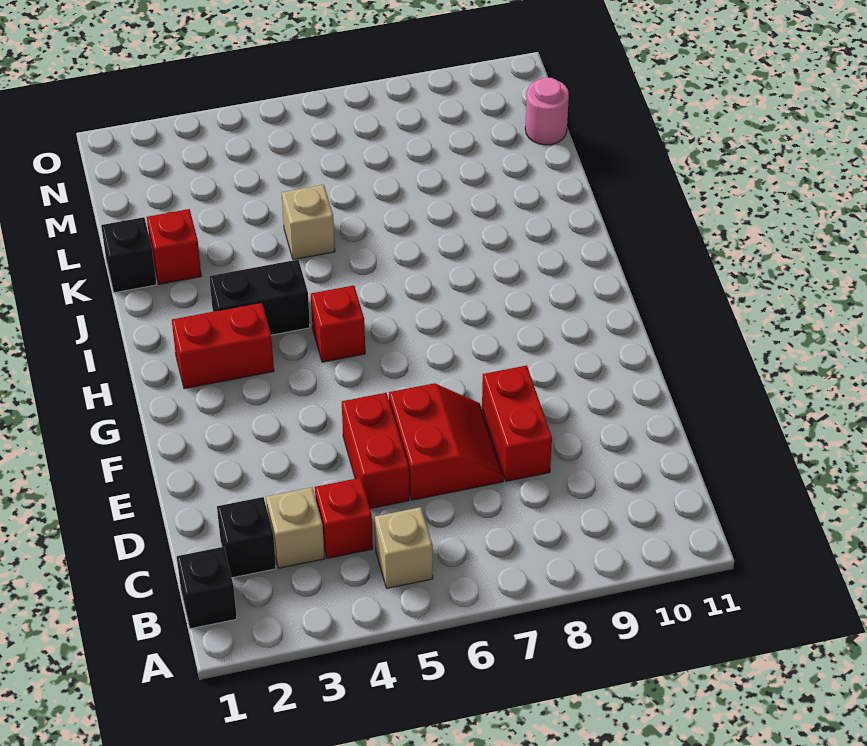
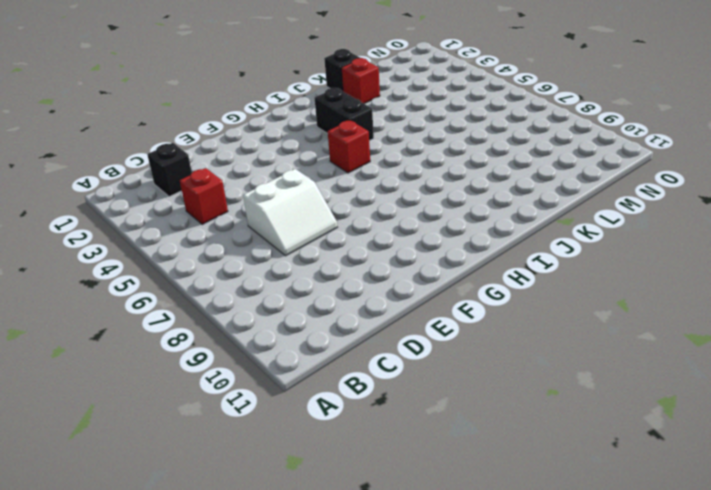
white 2x2 slope [243,169,337,256] -> red 2x2 slope [389,383,504,500]
none -> black 1x1 brick [177,547,237,629]
none -> tan 1x1 brick [375,507,433,588]
none -> tan 1x1 brick [266,487,324,568]

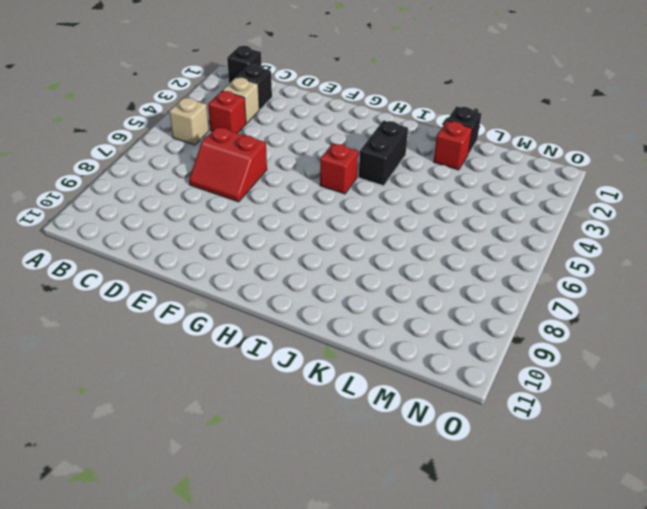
none -> red 1x2 brick [342,393,409,509]
none -> red 1x2 brick [482,365,552,481]
none -> red 1x2 brick [172,303,274,389]

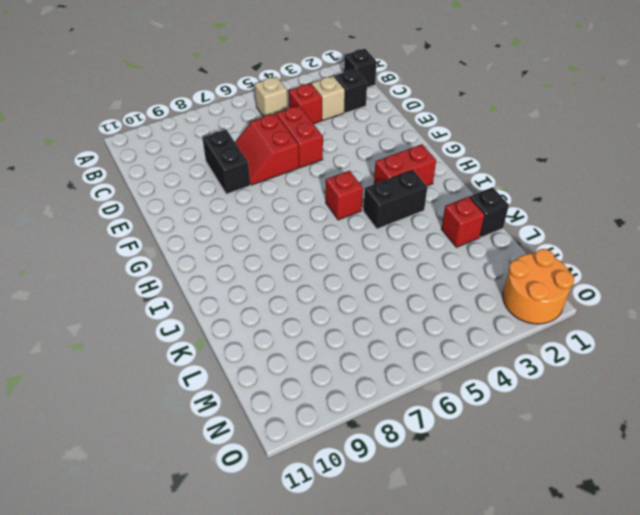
black 1x2 brick [203,130,250,194] -> red 1x2 brick [482,365,552,481]
orange 2x2 round brick [503,249,574,324] -> none
none -> tan 1x1 brick [282,185,335,260]
none -> pink 1x1 round brick [525,78,569,145]

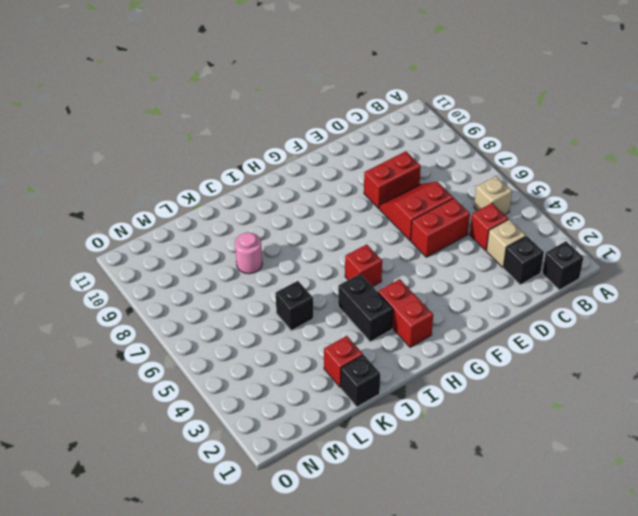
black 1x1 brick [276,281,313,331] -> tan 1x1 brick [282,185,335,260]
pink 1x1 round brick [235,232,262,274] -> pink 1x1 round brick moved to [525,78,569,145]

